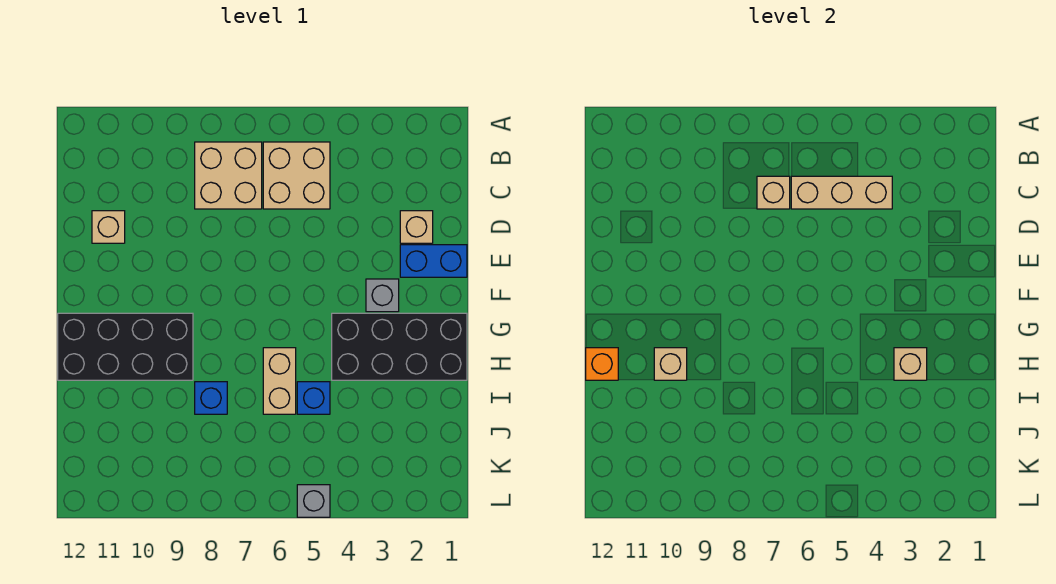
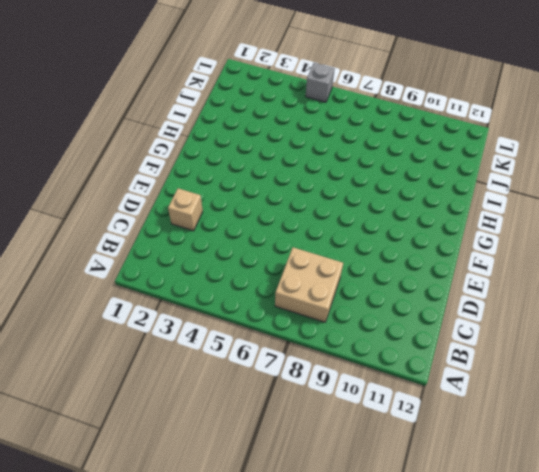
none -> tan 2x2 brick [263,142,330,209]
none -> tan 1x1 brick [92,211,125,243]
none -> blue 1x2 brick [400,245,467,277]

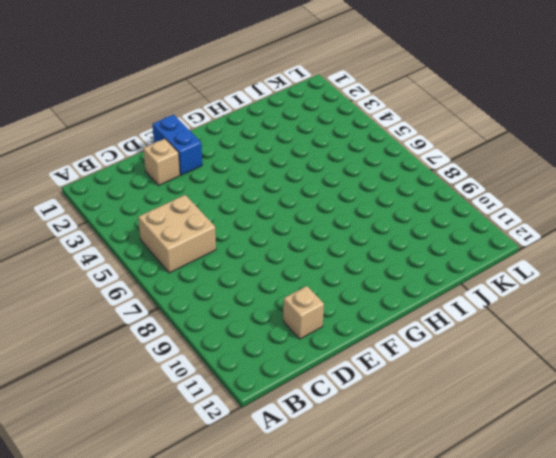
none -> tan 2x2 brick [195,142,262,209]
none -> grey 1x1 brick [366,279,399,312]
none -> black 2x4 brick [332,313,467,380]

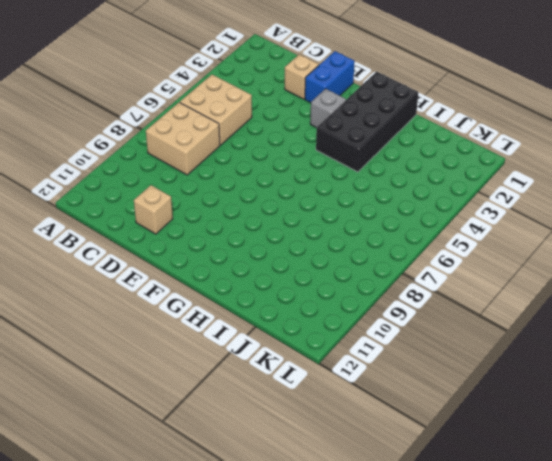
none -> black 2x4 brick [58,313,193,380]
none -> tan 1x2 brick [263,348,296,414]
none -> blue 1x1 brick [297,382,330,414]

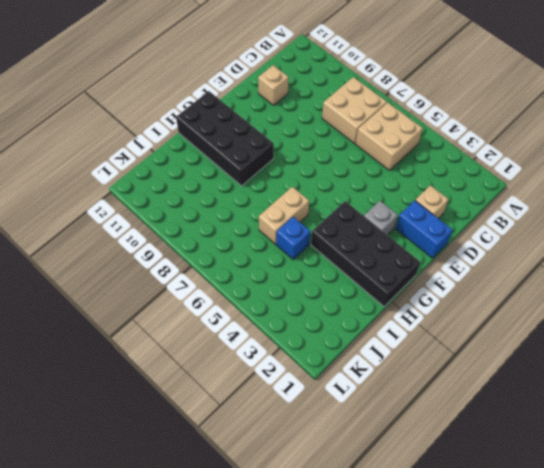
none -> blue 1x1 brick [195,382,227,414]
none -> grey 1x1 brick [297,485,330,517]
none -> tan 1x3 brick [791,176,892,209]

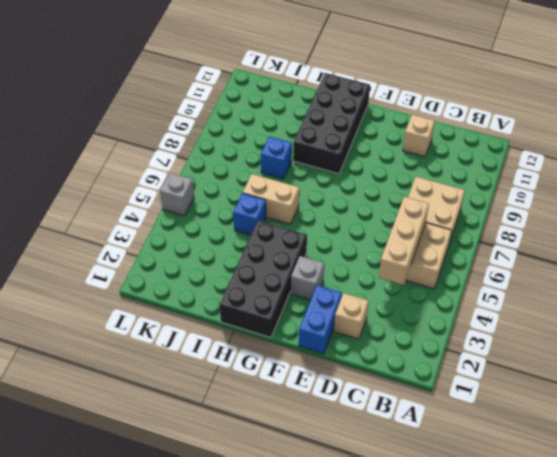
none -> tan 1x1 brick [757,176,790,209]
none -> tan 1x1 brick [894,348,927,380]
none -> tan 1x1 brick [654,348,687,380]

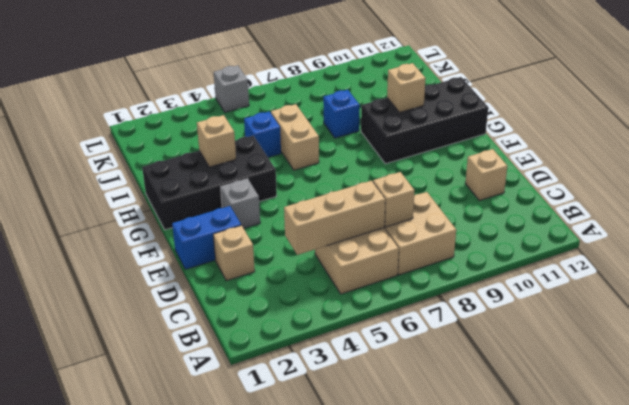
none -> orange 1x1 brick [586,348,618,380]

